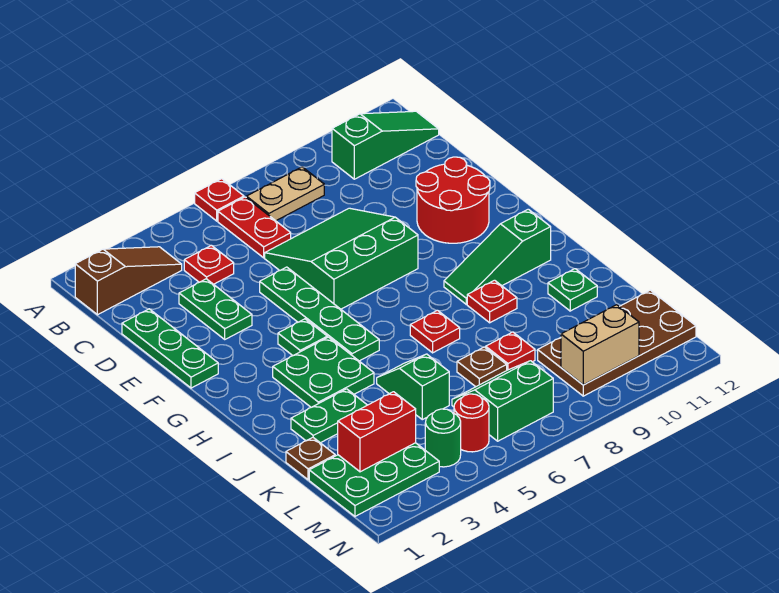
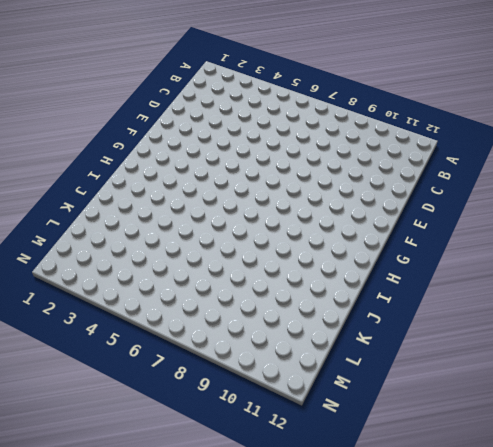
none -> red 1x1 plate [195,179,244,221]
none -> brown 1x3 slope [75,247,182,315]
none -> red 1x2 plate [218,197,291,258]

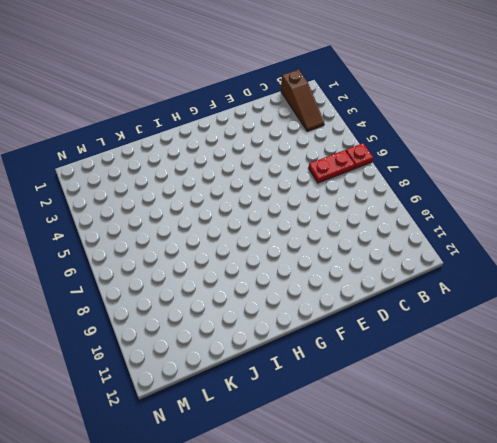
none -> tan 1x2 plate [246,167,324,221]
none -> green 1x3 slope [332,111,439,179]
none -> red 1x1 plate [184,245,234,284]

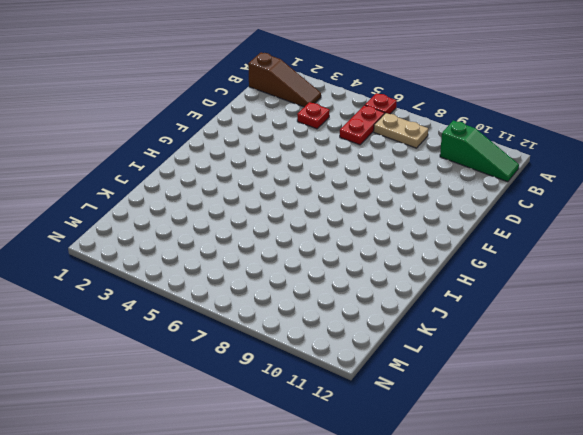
none -> green 1x3 plate [122,309,218,388]
none -> green 1x2 plate [179,279,252,339]
none -> green 3x3 slope [265,208,418,309]

